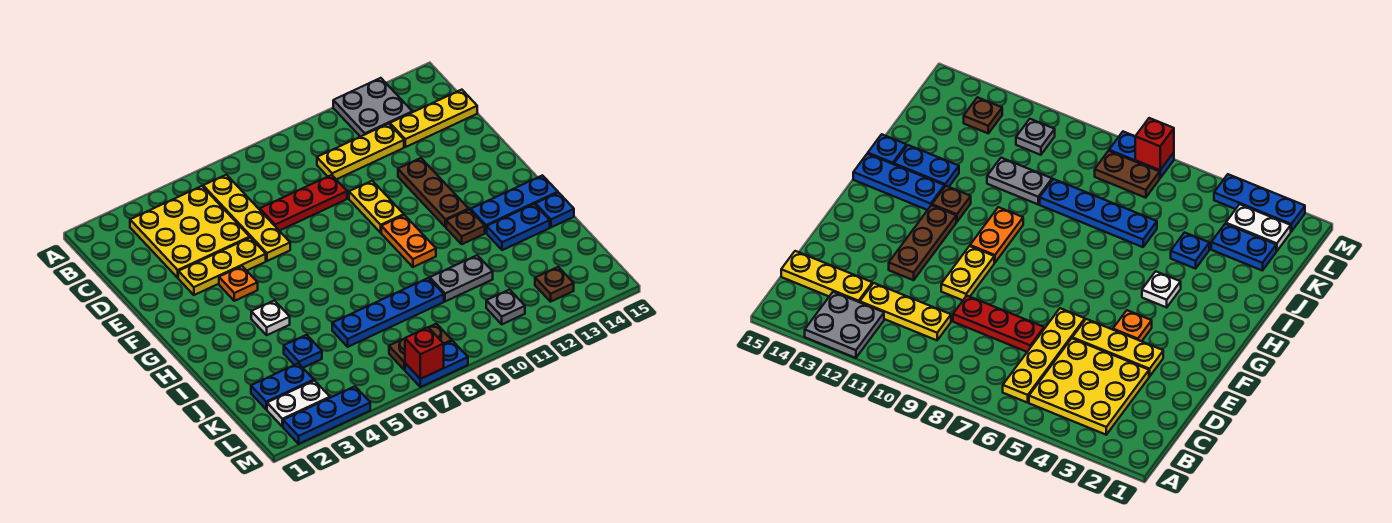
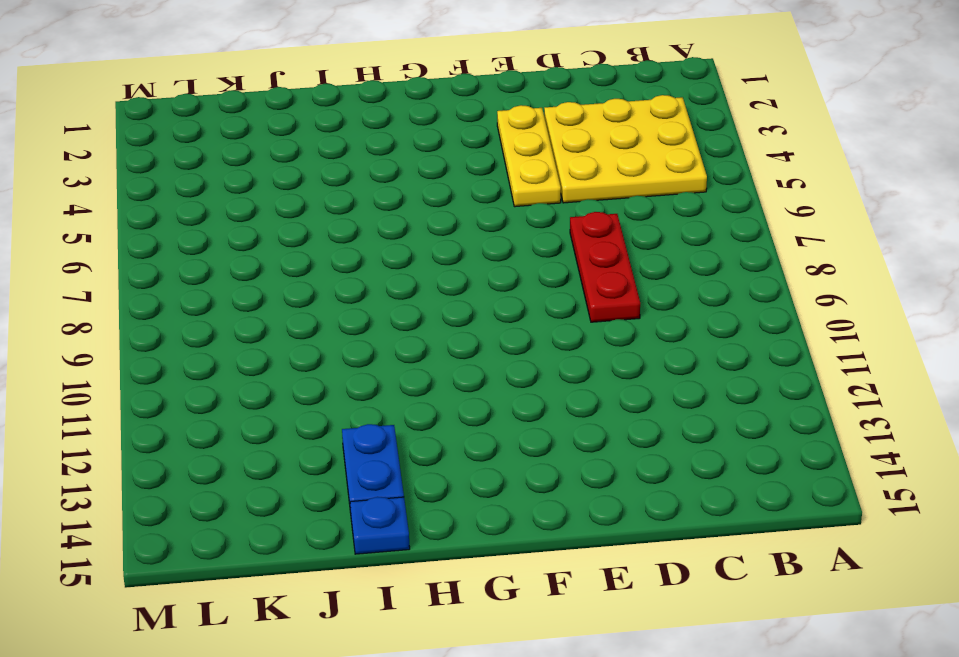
none -> grey 2x2 plate [333,78,412,137]
none -> yellow 1x4 plate [203,175,290,261]
none -> yellow 1x3 plate [317,124,404,179]

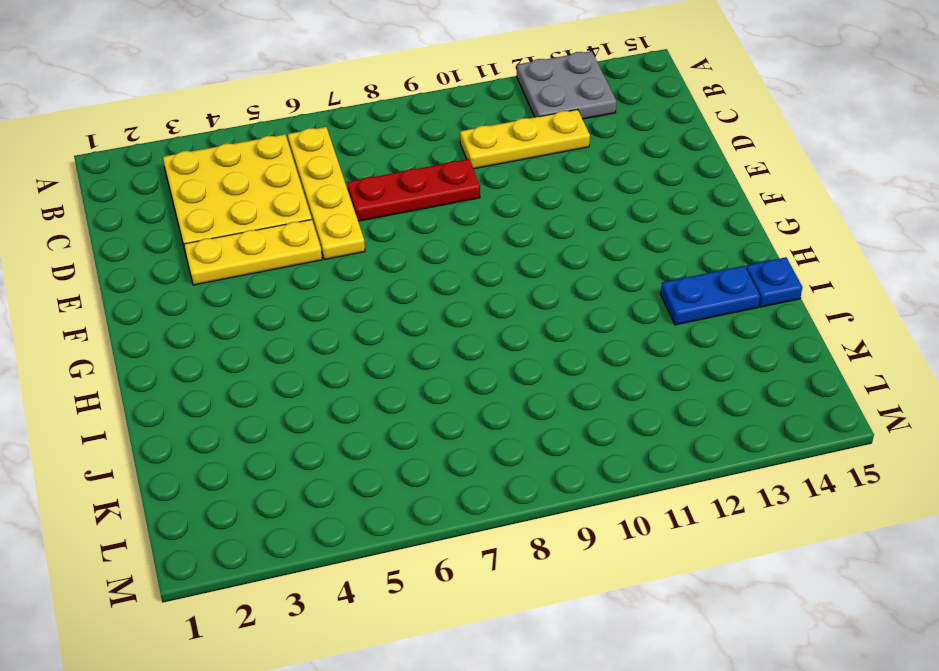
none -> yellow 1x3 plate [390,90,477,147]
none -> yellow 1x2 plate [349,181,404,233]
none -> brown 1x3 plate [398,158,469,227]

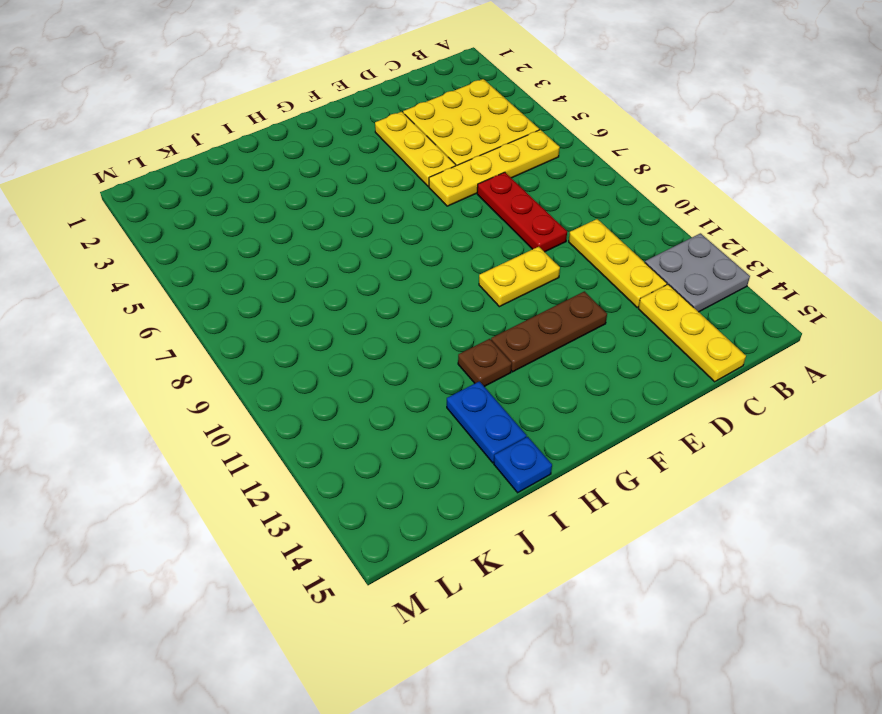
none -> orange 1x1 plate [219,266,258,301]
none -> orange 1x2 plate [381,215,436,267]
none -> white 1x1 plate [251,300,290,335]

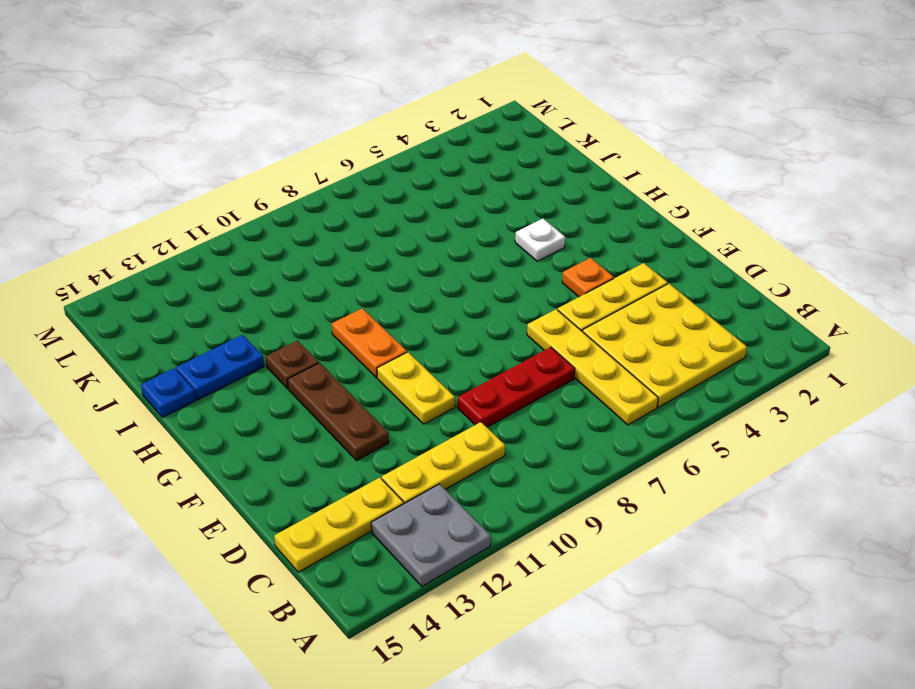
none -> blue 1x3 plate [471,175,558,233]
none -> blue 1x1 plate [284,335,322,368]
none -> blue 1x4 plate [332,278,444,347]

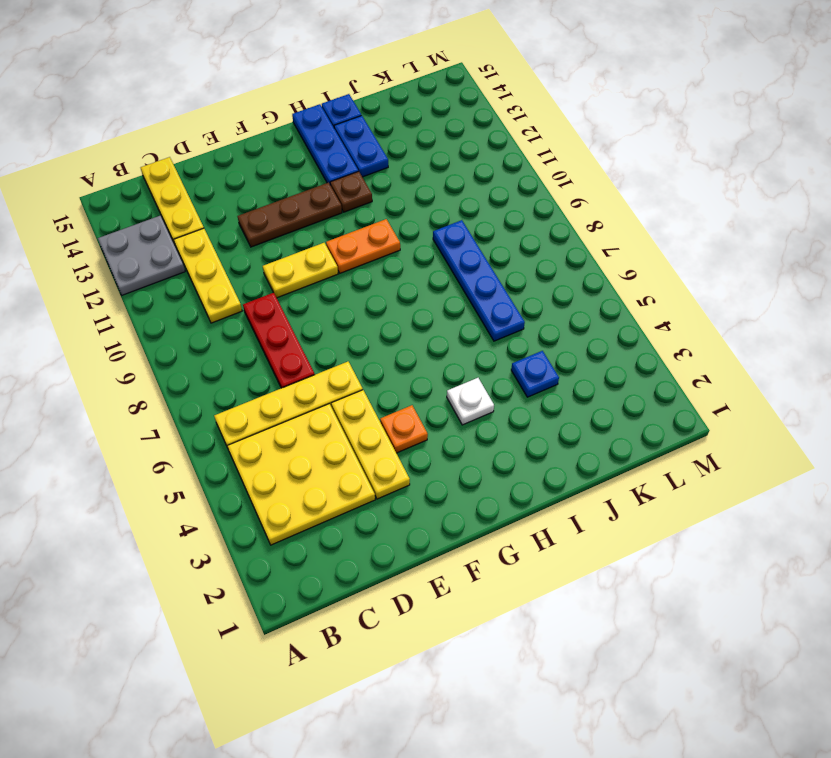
none -> grey 1x2 plate [430,255,493,301]
none -> blue 1x2 plate [251,363,314,410]
none -> white 1x2 plate [267,381,330,427]

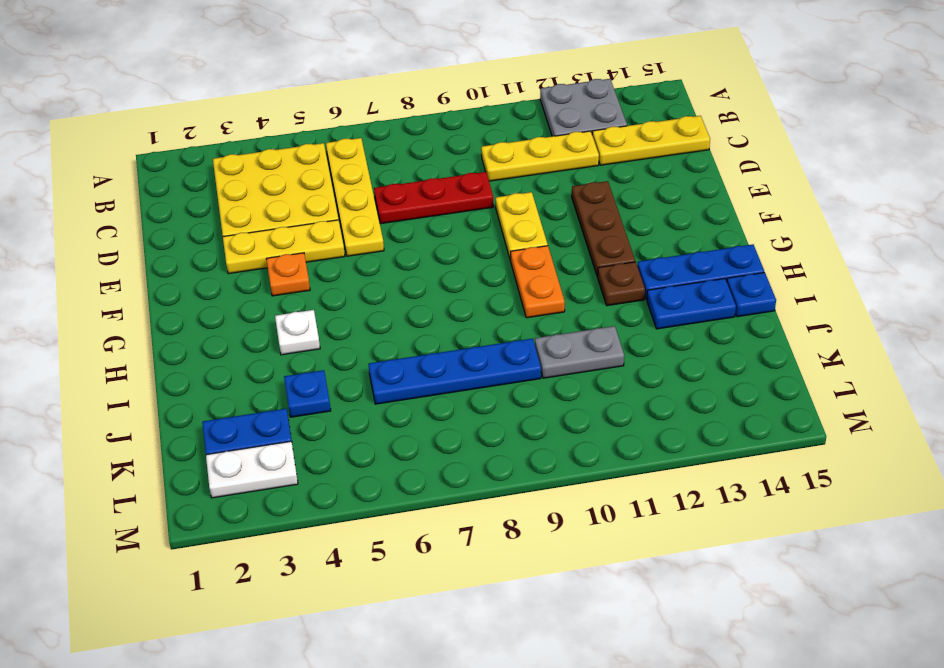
none -> brown 1x2 plate [389,324,452,370]
none -> grey 1x1 plate [486,290,525,324]
none -> brown 1x1 plate [535,267,574,302]

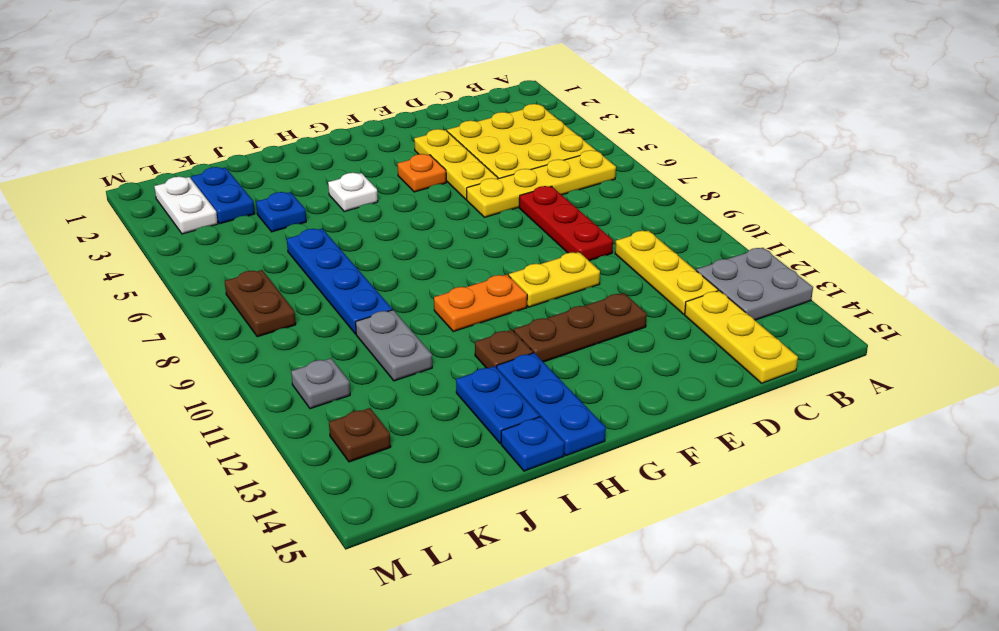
none -> blue 1x3 plate [283,386,370,444]
none -> blue 1x2 plate [405,341,468,387]
none -> red 1x1 brick [405,327,444,379]

